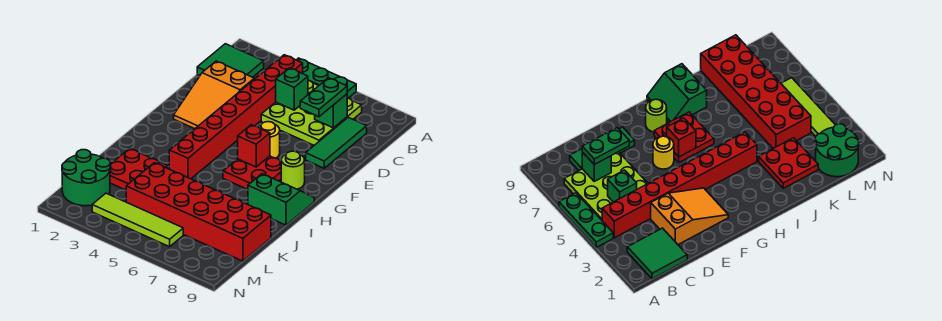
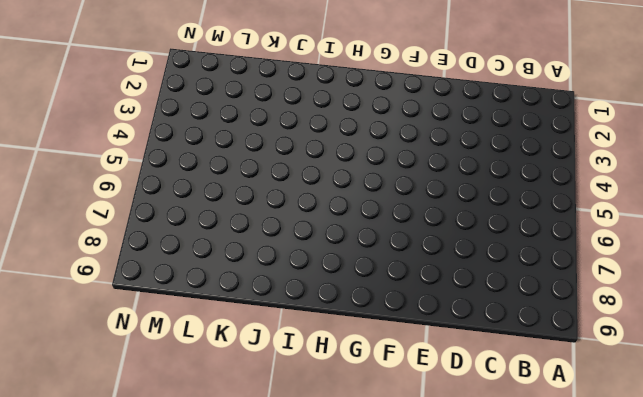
none -> green 1x3 plate [297,58,356,98]
none -> green 2x2 tile [197,44,264,77]
none -> red 1x8 brick [169,55,303,179]

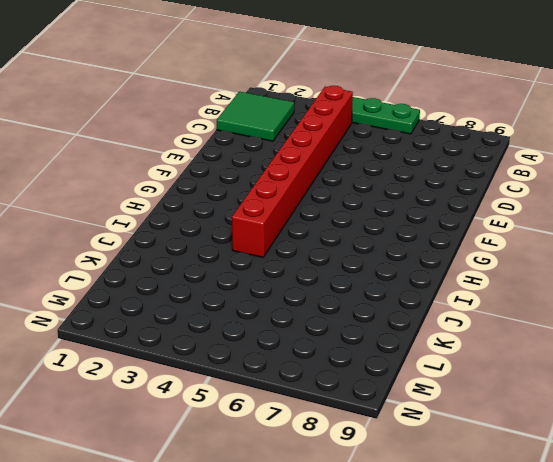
none -> lime 3x3 plate [261,81,362,145]
none -> green 1x3 tile [306,117,367,168]
none -> orange 2x3 slope [174,61,254,129]

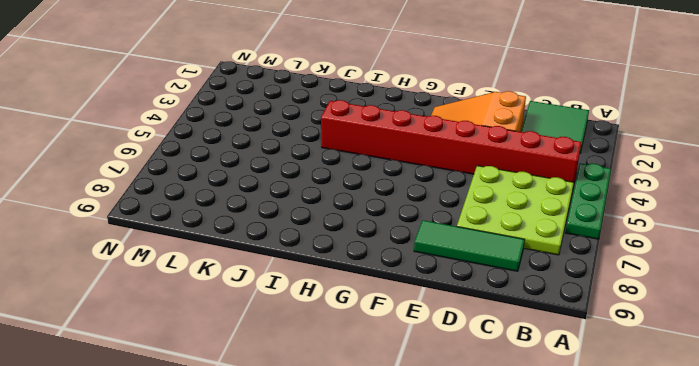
none -> yellow 1x1 round brick [258,122,280,158]
none -> red 2x2 plate [223,156,281,189]
none -> lime 1x1 round brick [281,151,305,189]

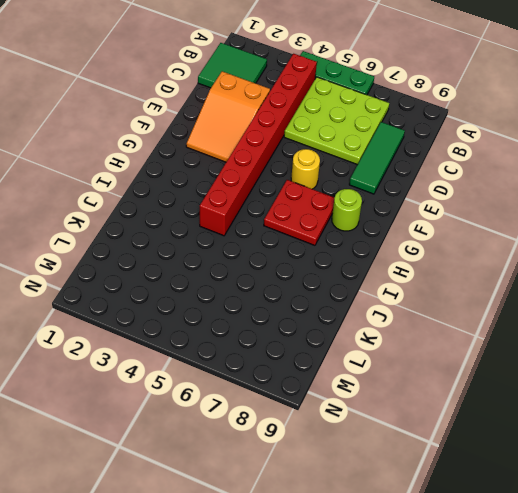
none -> green 2x2 slope [248,174,314,225]
none -> red 2x2 plate [110,148,168,190]
none -> red 2x6 brick [126,163,271,261]

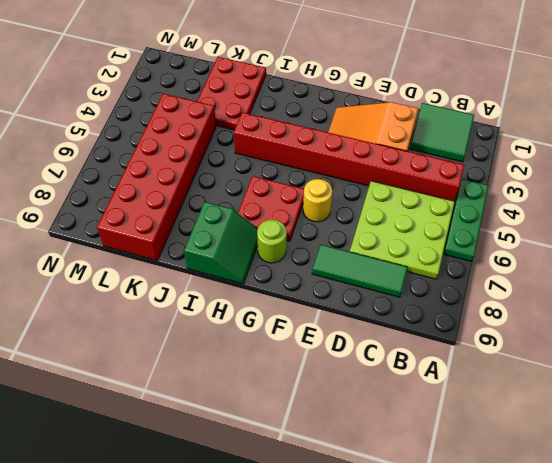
red 2x3 plate [197,57,266,130] -> red 2x2 plate [110,148,168,190]
none -> green 2x2 round brick [62,150,110,206]
none -> lime 1x4 tile [92,193,183,247]
none -> green 1x1 brick [276,68,308,110]

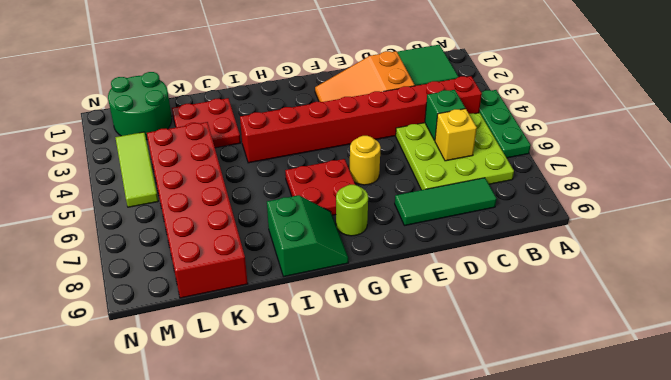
yellow 1x1 brick [435,109,477,161] -> none
lime 1x3 tile [115,132,158,207] -> lime 1x4 tile [92,193,183,247]
none -> green 1x1 brick [315,94,347,128]
none -> red 1x1 brick [238,125,270,167]
none -> green 1x2 plate [300,78,347,117]

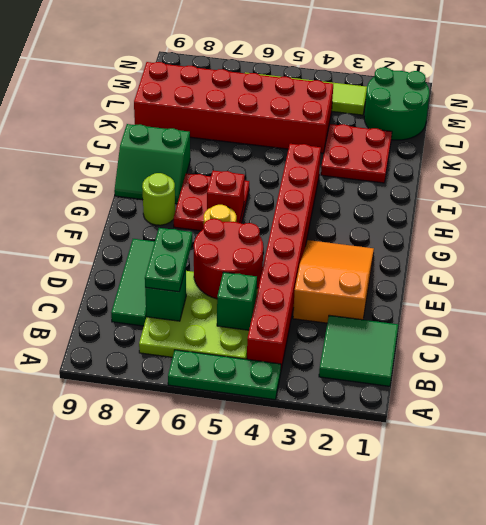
red 2x2 round brick [194,219,263,299] -> none

